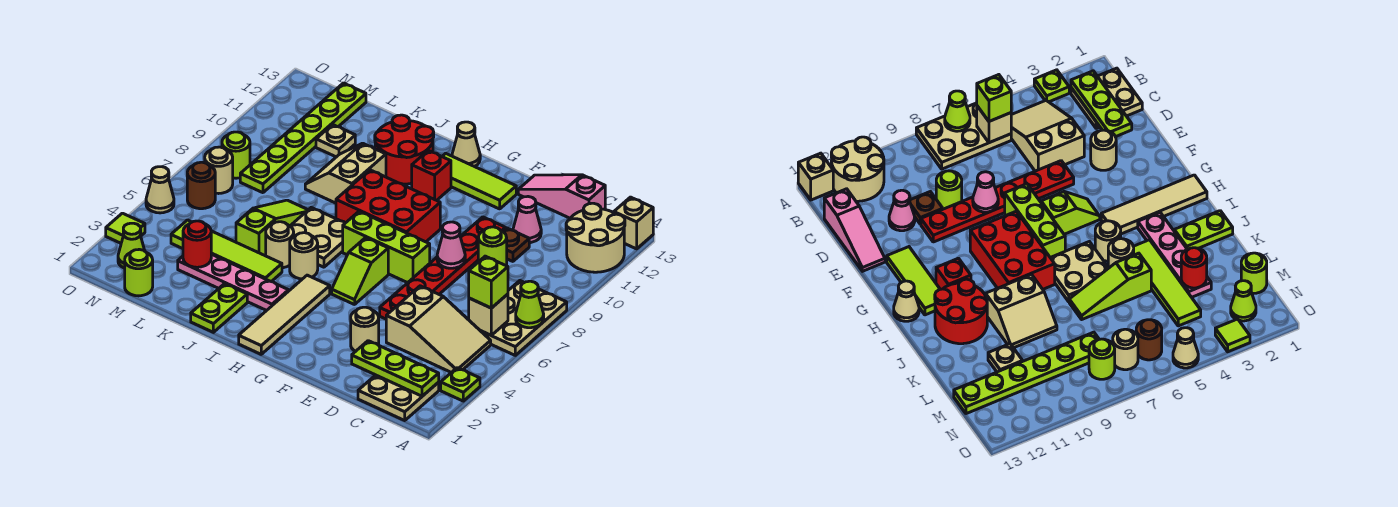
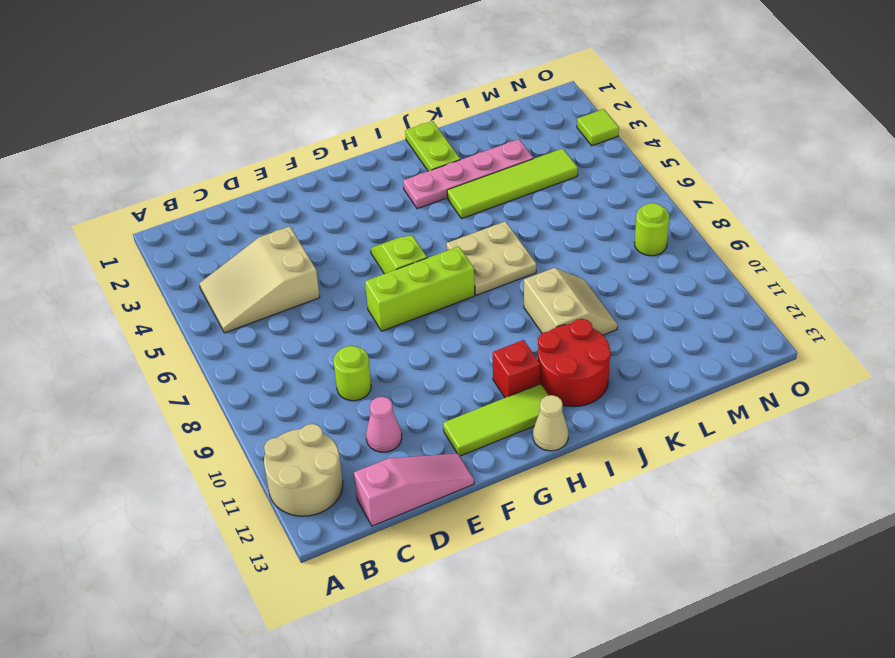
none -> lime 1x1 plate [441,368,480,401]
none -> tan 2x3 plate [481,281,567,355]
none -> tan 1x1 brick [614,197,653,249]
none -> tan 2x2 plate [358,375,439,420]

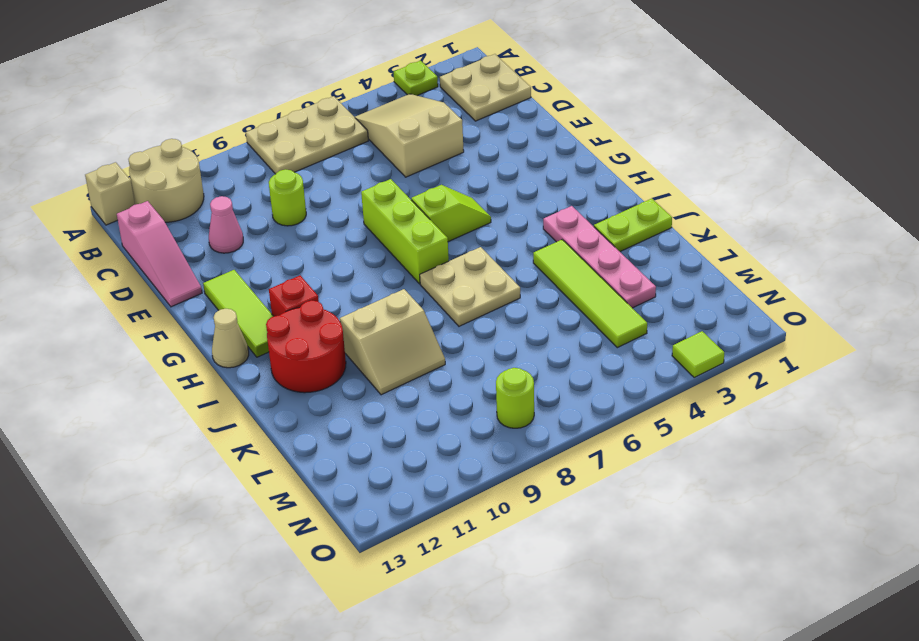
none -> brown 1x1 plate [503,228,529,261]
none -> tan 1x1 round brick [351,307,379,351]
none -> red 1x6 plate [380,217,506,319]
none -> red 2x3 brick [336,170,440,242]

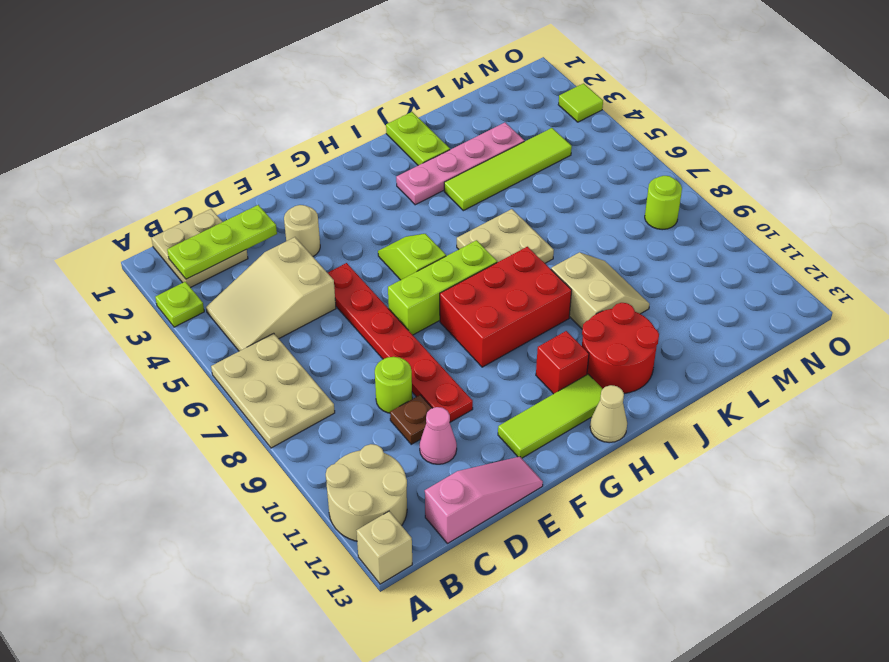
none -> tan 1x4 tile [239,275,330,354]
none -> tan 1x1 round brick [290,233,318,279]
none -> tan 1x1 round brick [266,222,294,268]
none -> lime 1x3 slope [236,200,308,255]

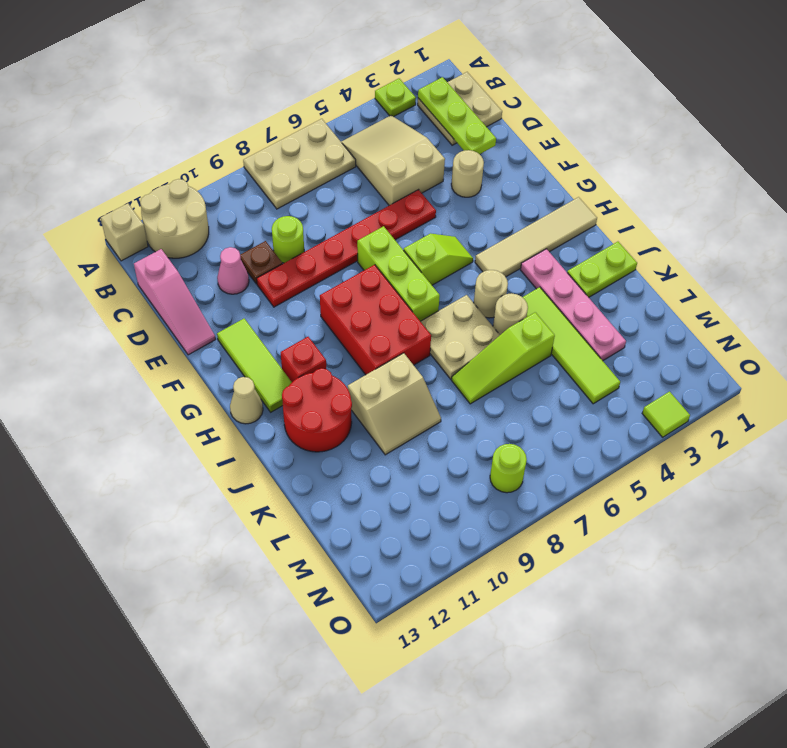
none -> tan 1x1 plate [316,125,355,157]
none -> lime 1x1 round brick [125,249,153,296]
none -> lime 1x6 plate [240,83,366,193]
none -> lime 1x1 cone [118,223,145,268]

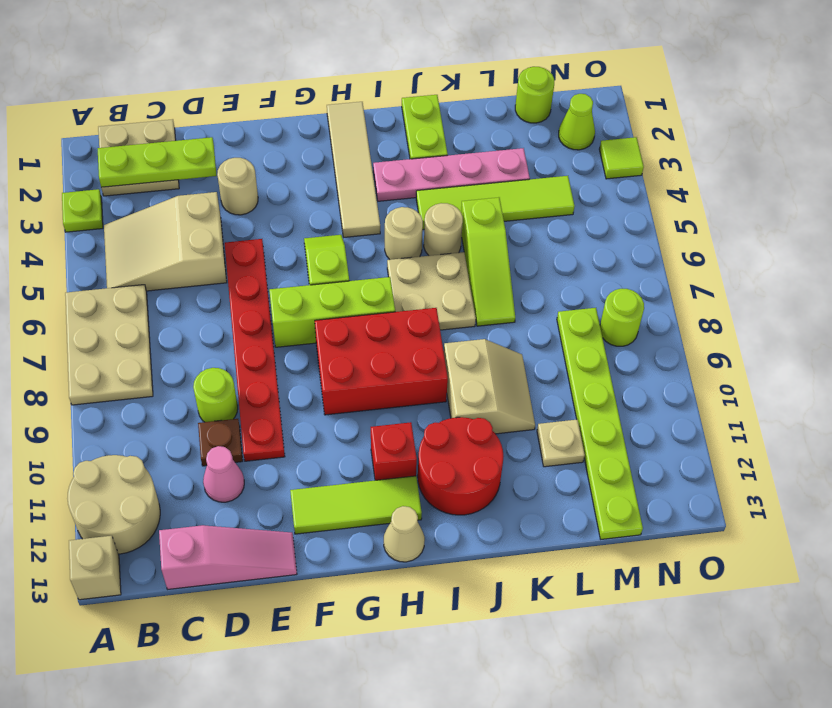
none -> brown 1x1 round brick [187,162,215,209]
none -> tan 1x1 round brick [205,147,233,194]
none -> tan 1x1 cone [146,167,174,213]
none -> lime 1x1 cone [516,281,544,328]

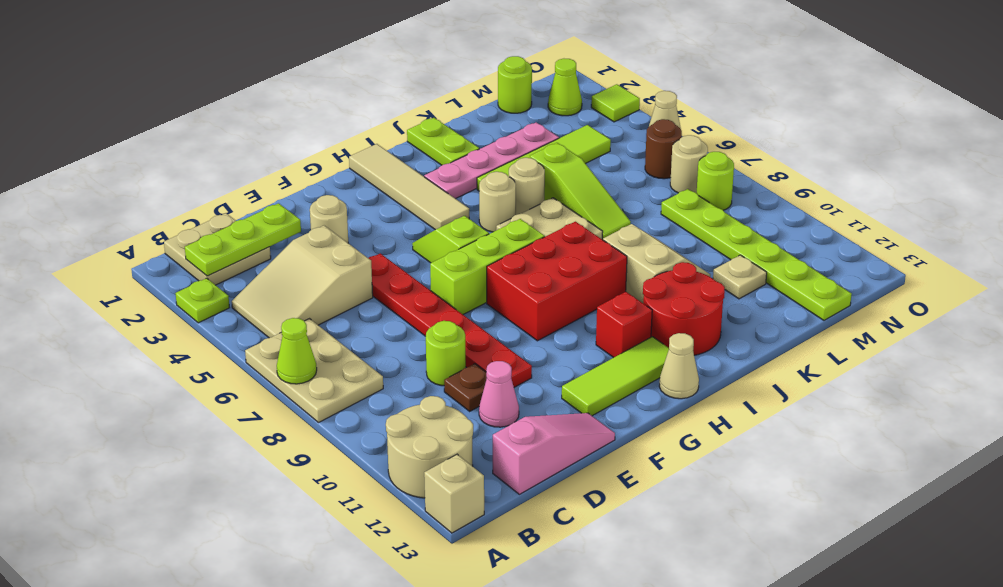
none -> tan 1x1 brick [469,294,508,335]
none -> pink 1x1 cone [437,222,465,268]
none -> red 1x1 round brick [183,221,211,267]
none -> lime 1x1 brick [469,256,508,308]

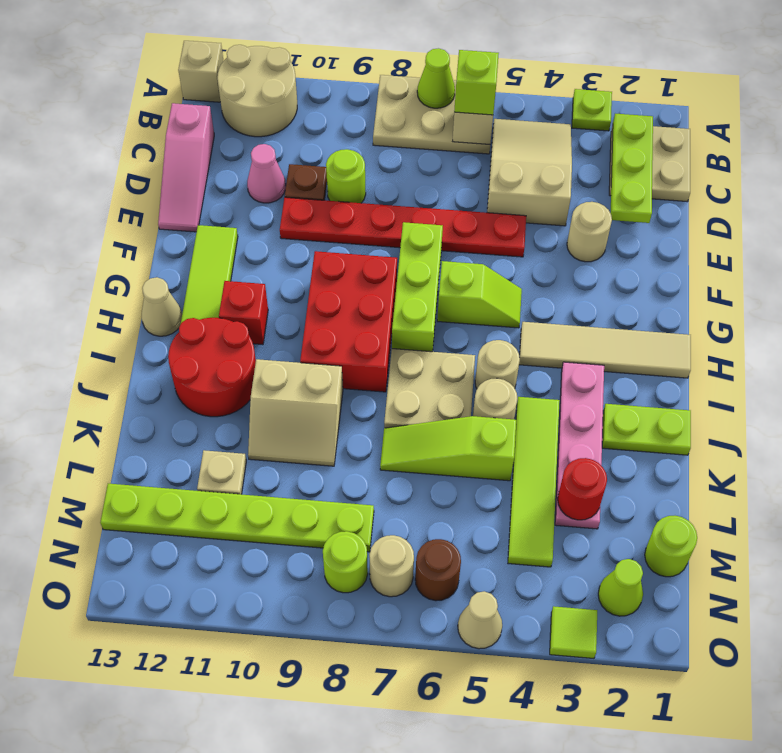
none -> pink 1x1 cone [437,222,465,268]

